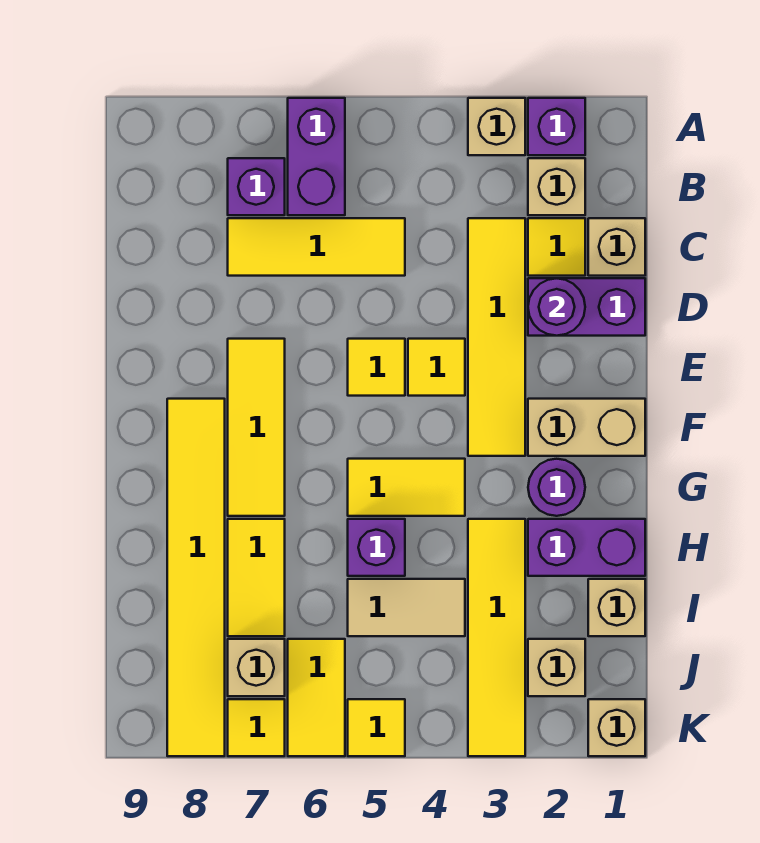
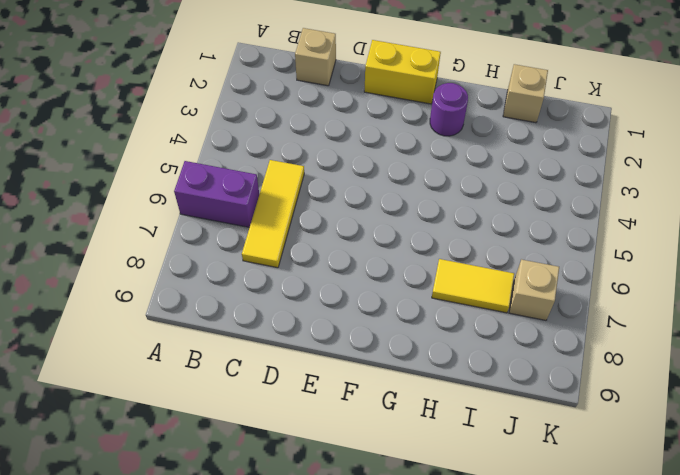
yellow 1x2 brick [364,40,441,104] -> tan 1x2 brick [528,399,645,456]
none -> purple 1x1 brick [528,98,585,155]
none -> tan 1x1 brick [468,98,525,155]
none -> tan 1x1 brick [528,158,585,215]
none -> purple 1x1 brick [228,158,285,215]

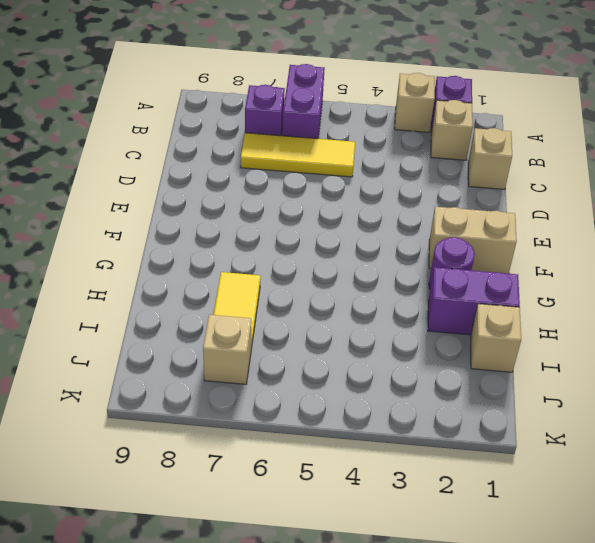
none -> yellow 1x1 tile [528,218,585,276]
none -> yellow 1x4 tile [468,218,525,456]
none -> purple 1x2 brick [528,278,645,336]
none -> yellow 1x1 tile [408,339,465,396]

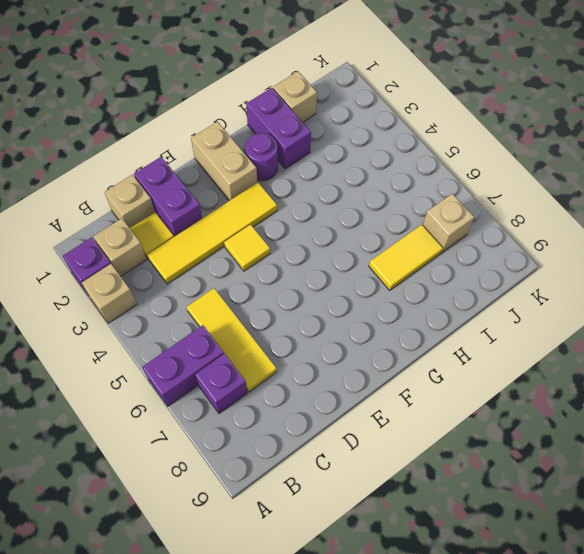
none -> yellow 1x1 tile [348,339,405,396]
none -> yellow 1x3 tile [228,339,285,516]
none -> yellow 1x6 tile [167,399,225,756]
none -> yellow 1x2 tile [348,459,465,516]

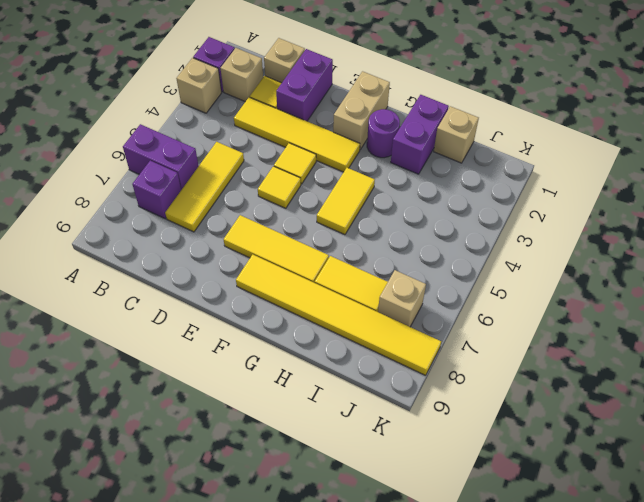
none -> yellow 1x4 tile [468,519,525,756]
none -> purple 1x1 brick [348,519,405,576]
none -> tan 1x2 tile [348,579,465,636]
none -> tan 1x1 brick [528,639,585,696]

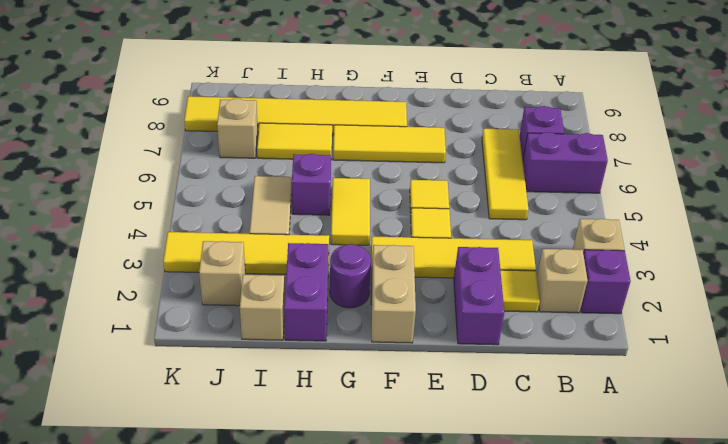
none -> tan 1x1 brick [588,218,645,276]
none -> yellow 1x2 tile [288,639,345,756]
none -> tan 1x1 brick [588,699,645,756]
none -> yellow 1x1 tile [348,699,405,756]

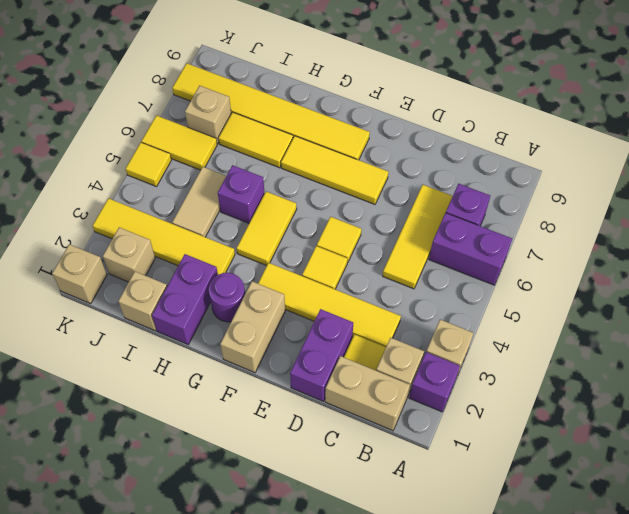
tan 1x2 brick [325,356,410,431] -> tan 1x1 brick [588,218,645,276]
none -> yellow 1x1 tile [228,699,285,756]
none -> purple 1x1 round brick [528,278,585,336]

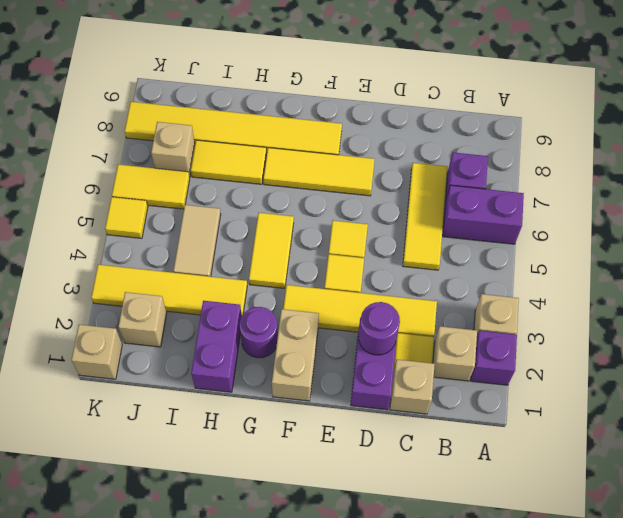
none -> purple 1x1 brick [348,519,405,576]
none -> tan 1x1 brick [588,579,645,636]
none -> yellow 1x1 tile [228,699,285,756]

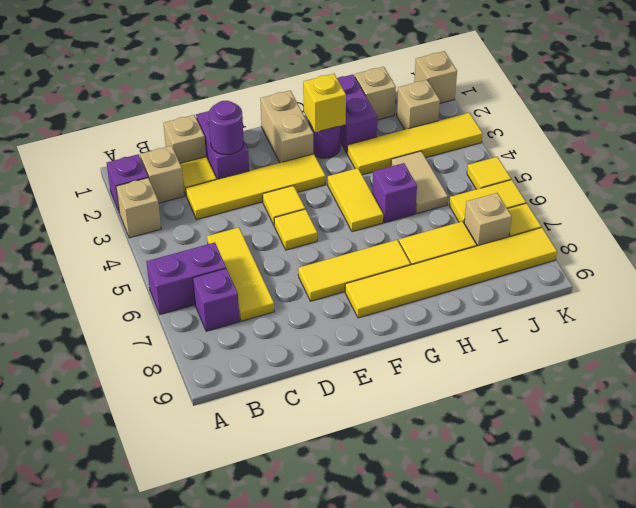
yellow 1x1 brick [303,74,346,132] -> none

